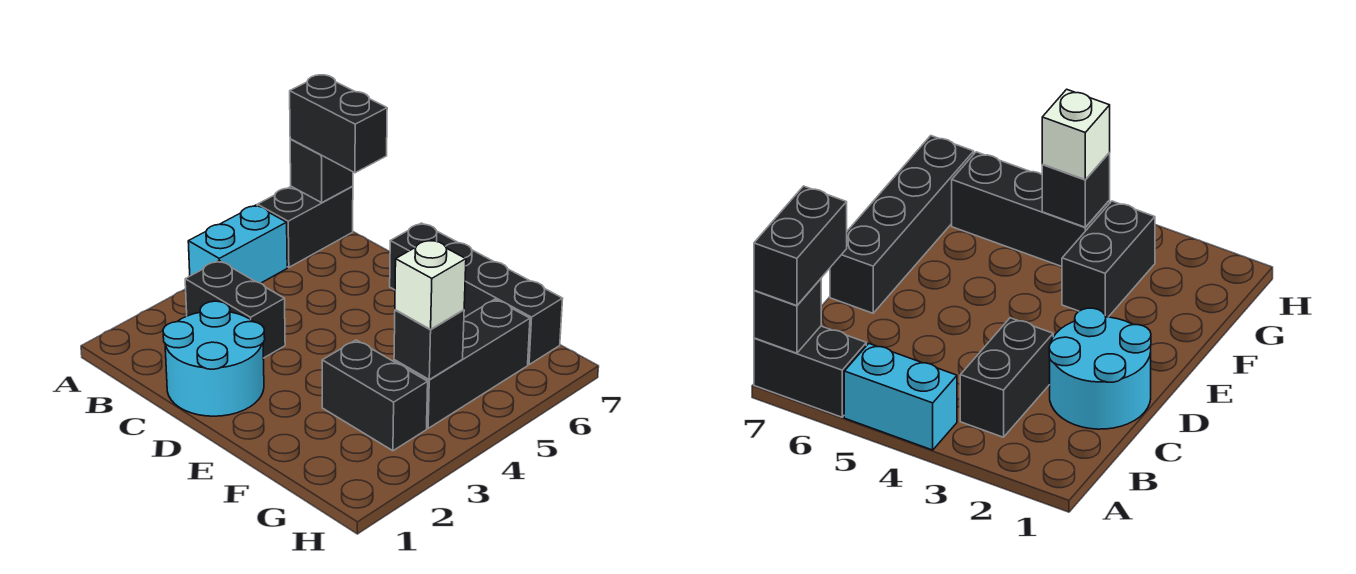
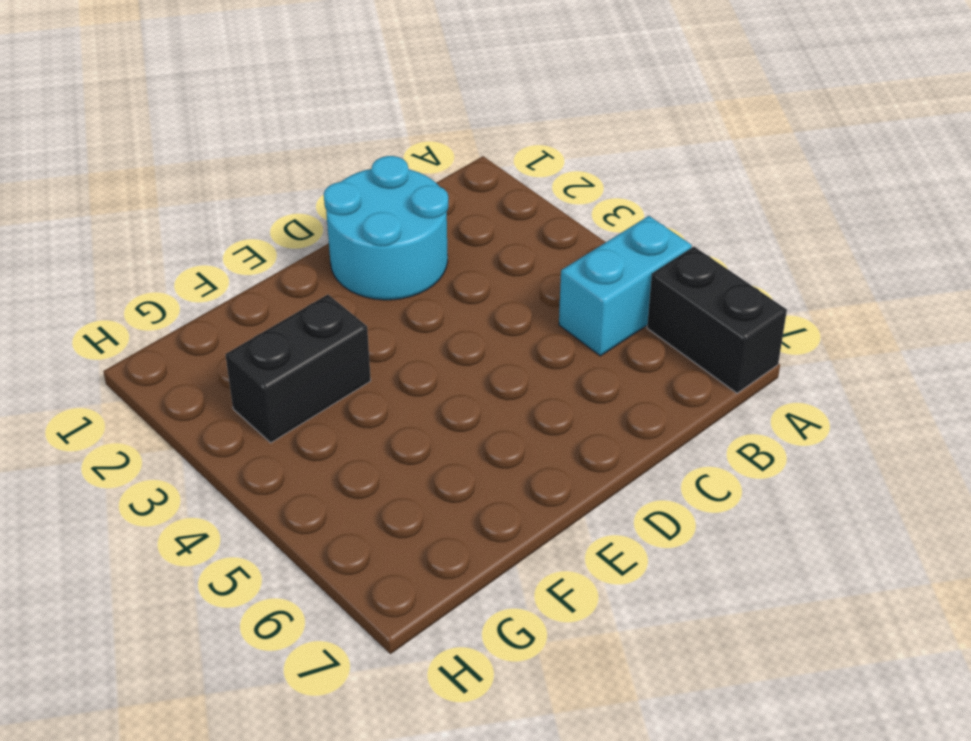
cyan 1x2 brick [559,216,692,356] -> cyan 1x2 brick turned to [188,205,287,283]
none -> black 1x2 brick [185,261,285,358]
none -> black 1x4 brick [390,223,563,365]

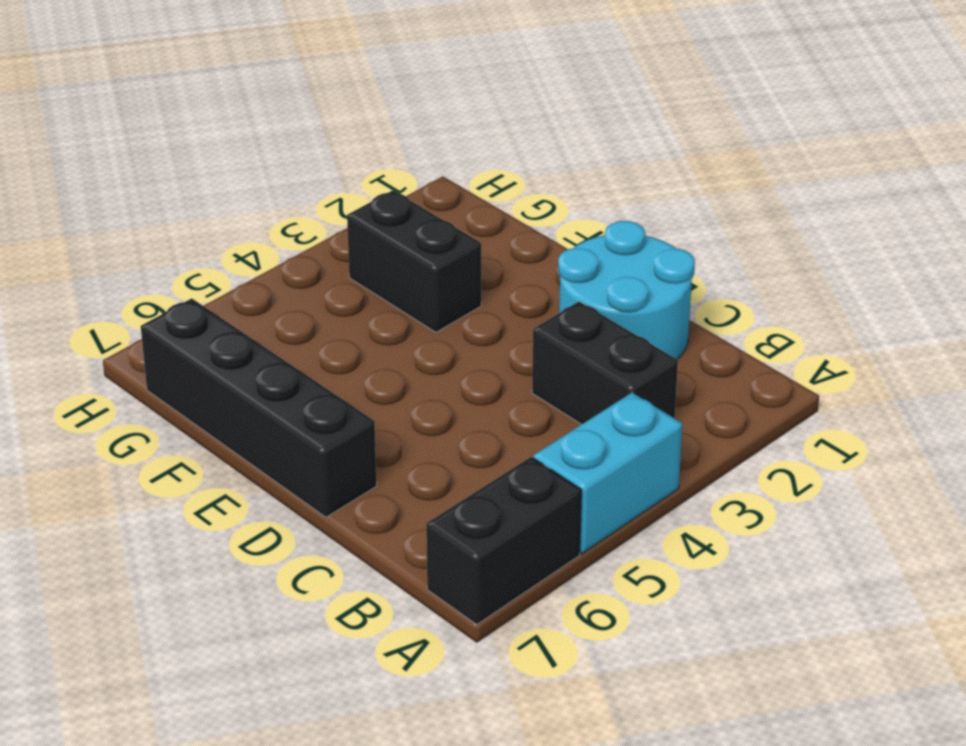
none -> black 1x3 brick [394,299,530,428]
none -> black 1x1 brick [290,139,353,203]

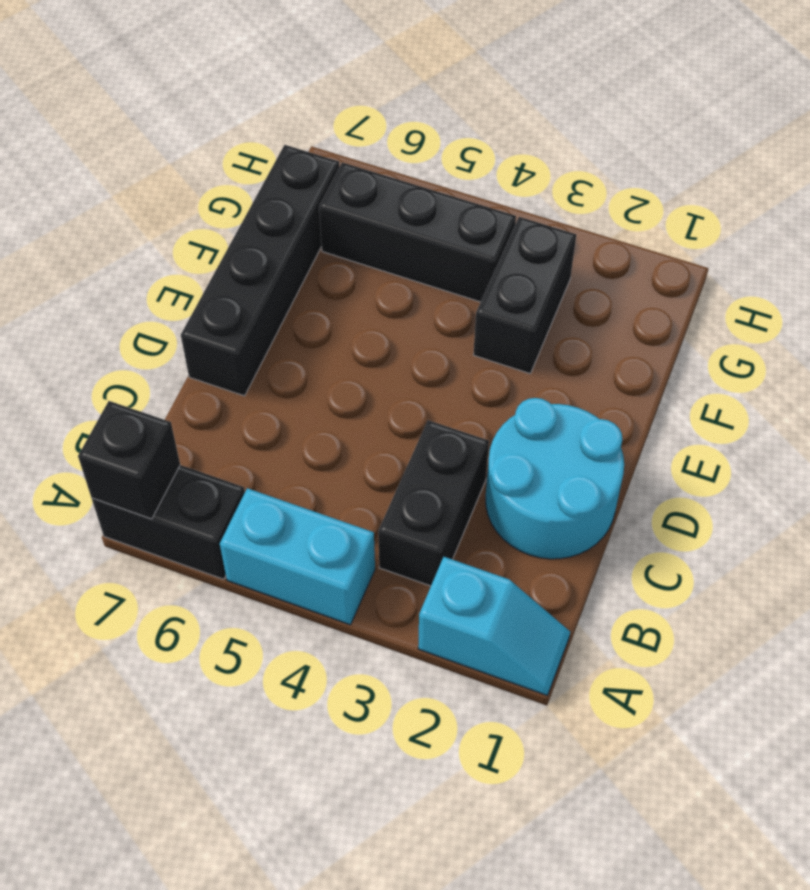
cyan 1x2 slope [418,557,570,695] -> none
none -> black 1x1 brick [394,310,464,380]
none -> black 1x2 brick [290,75,387,173]

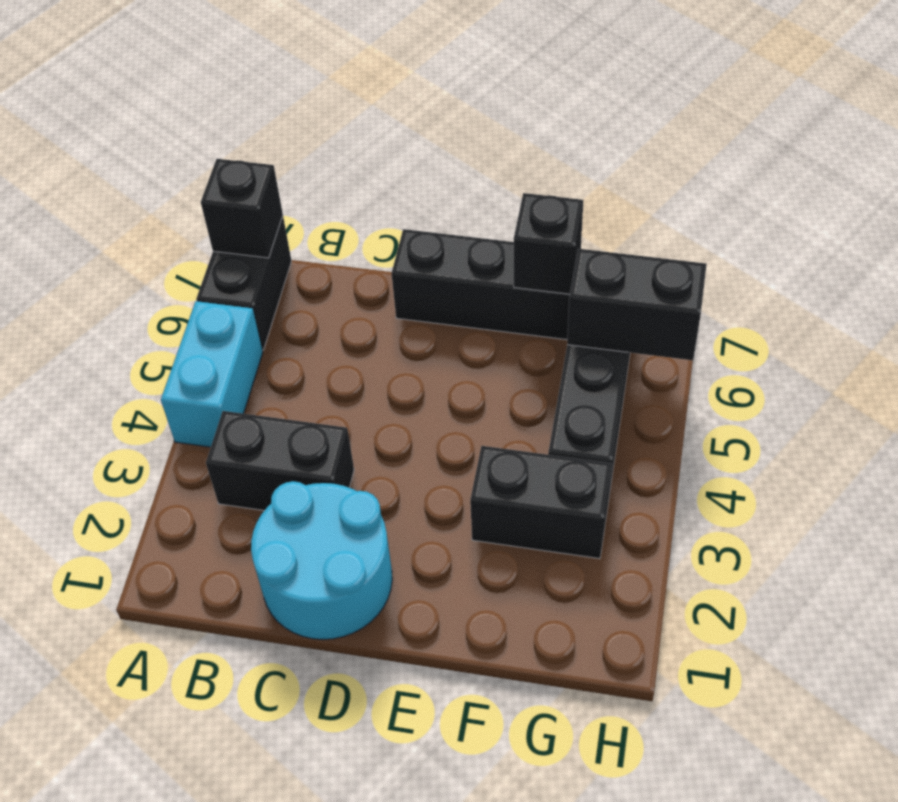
black 1x1 brick [514,193,583,295] -> black 1x1 brick moved to [394,310,464,380]
black 1x2 brick [567,249,707,360] -> black 1x2 brick moved to [290,75,387,173]
none -> white 1x1 brick [395,239,466,329]

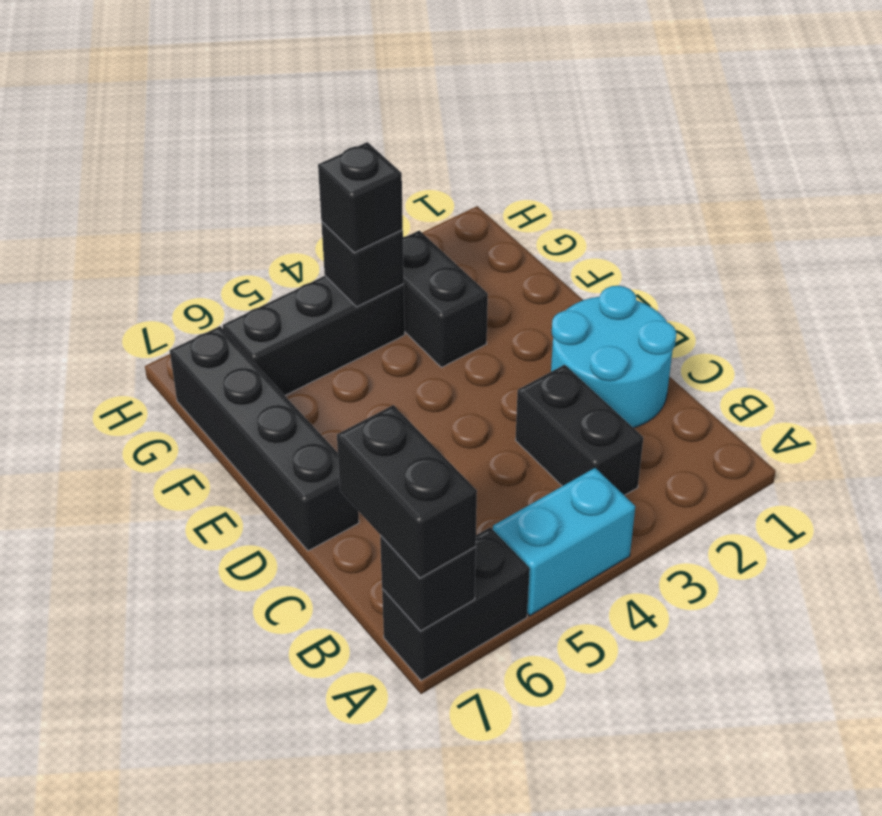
black 1x1 brick [318,142,403,253] -> white 1x1 brick [395,239,466,329]

